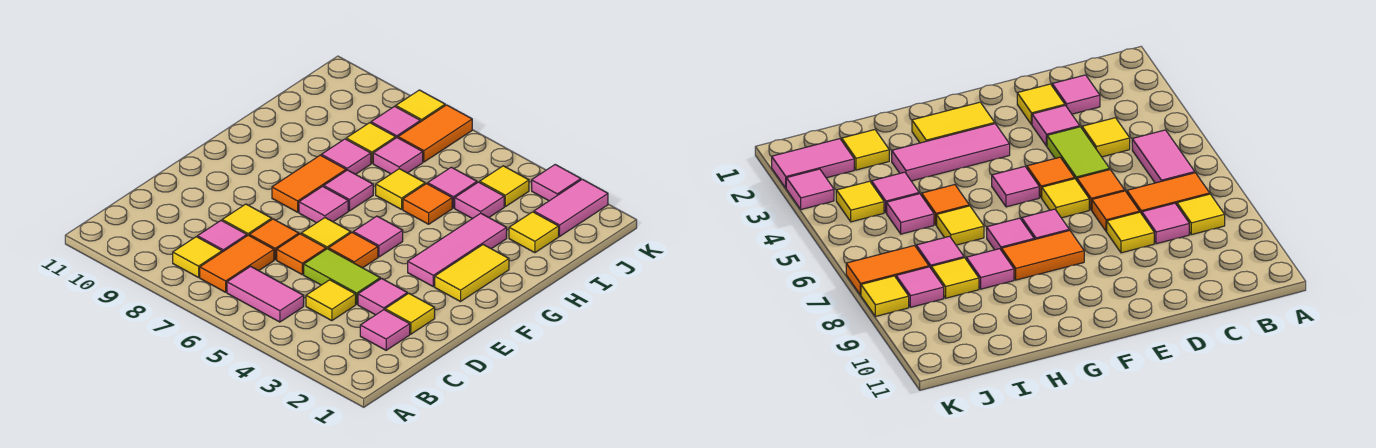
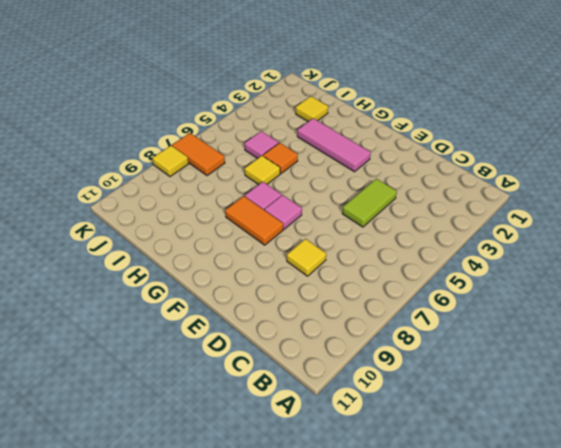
none -> pink 1x2 tile [227,266,304,322]
none -> orange 1x2 tile [200,235,274,292]
none -> yellow 1x1 tile [173,237,222,277]
none -> pink 1x1 tile [360,310,410,350]

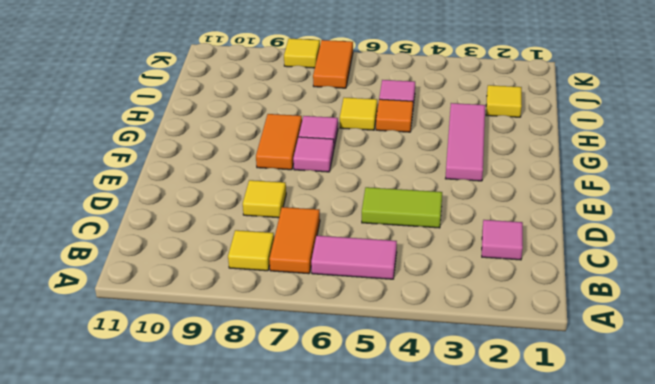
none -> yellow 1x1 tile [306,280,356,321]
none -> pink 1x1 tile [197,221,247,252]
none -> yellow 1x1 tile [385,293,435,334]
none -> pink 1x1 tile [358,278,407,315]

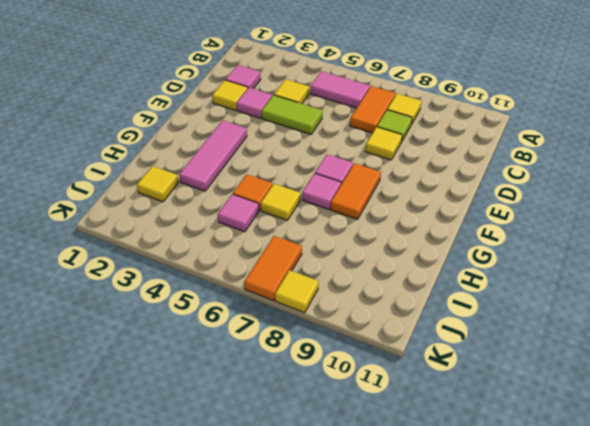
lime 1x1 tile [377,110,412,142] -> pink 1x1 tile [197,221,247,252]
none -> orange 1x1 tile [277,234,326,275]
none -> orange 1x1 tile [249,219,299,260]
none -> orange 1x1 tile [328,233,378,268]
none -> yellow 1x1 tile [301,218,351,249]

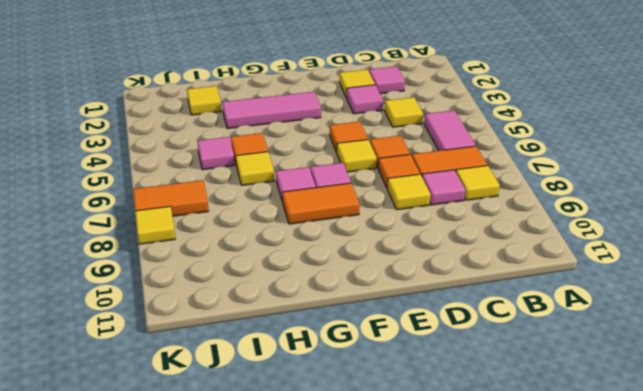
none -> lime 1x2 tile [304,249,380,304]
none -> yellow 1x2 tile [435,245,509,302]
none -> pink 1x1 tile [353,216,403,257]
none -> pink 1x1 tile [321,139,371,174]

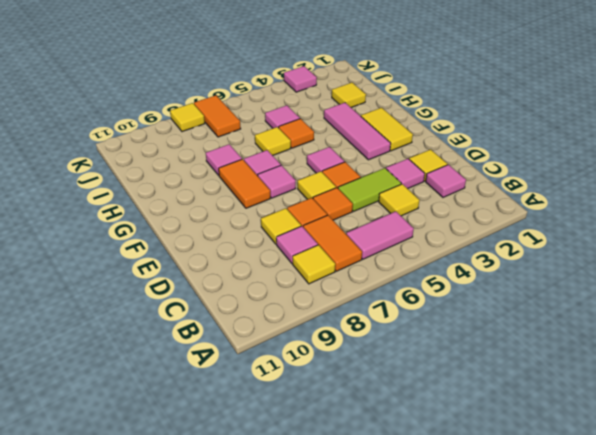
none -> pink 1x1 tile [455,182,504,219]
none -> pink 1x1 tile [373,138,423,174]
none -> yellow 1x1 tile [346,123,396,163]
none -> pink 1x2 tile [534,179,608,236]

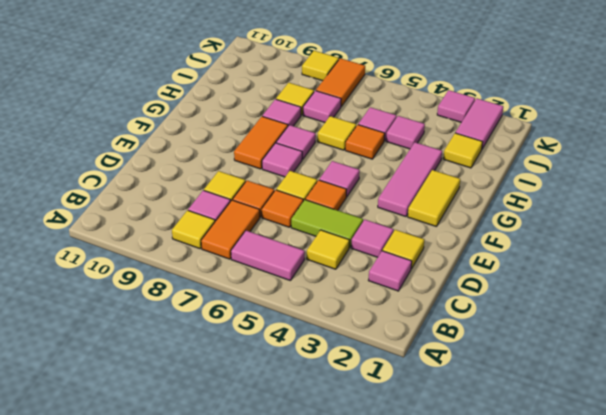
none -> yellow 1x1 tile [480,166,529,207]
none -> pink 1x1 tile [371,106,420,138]

